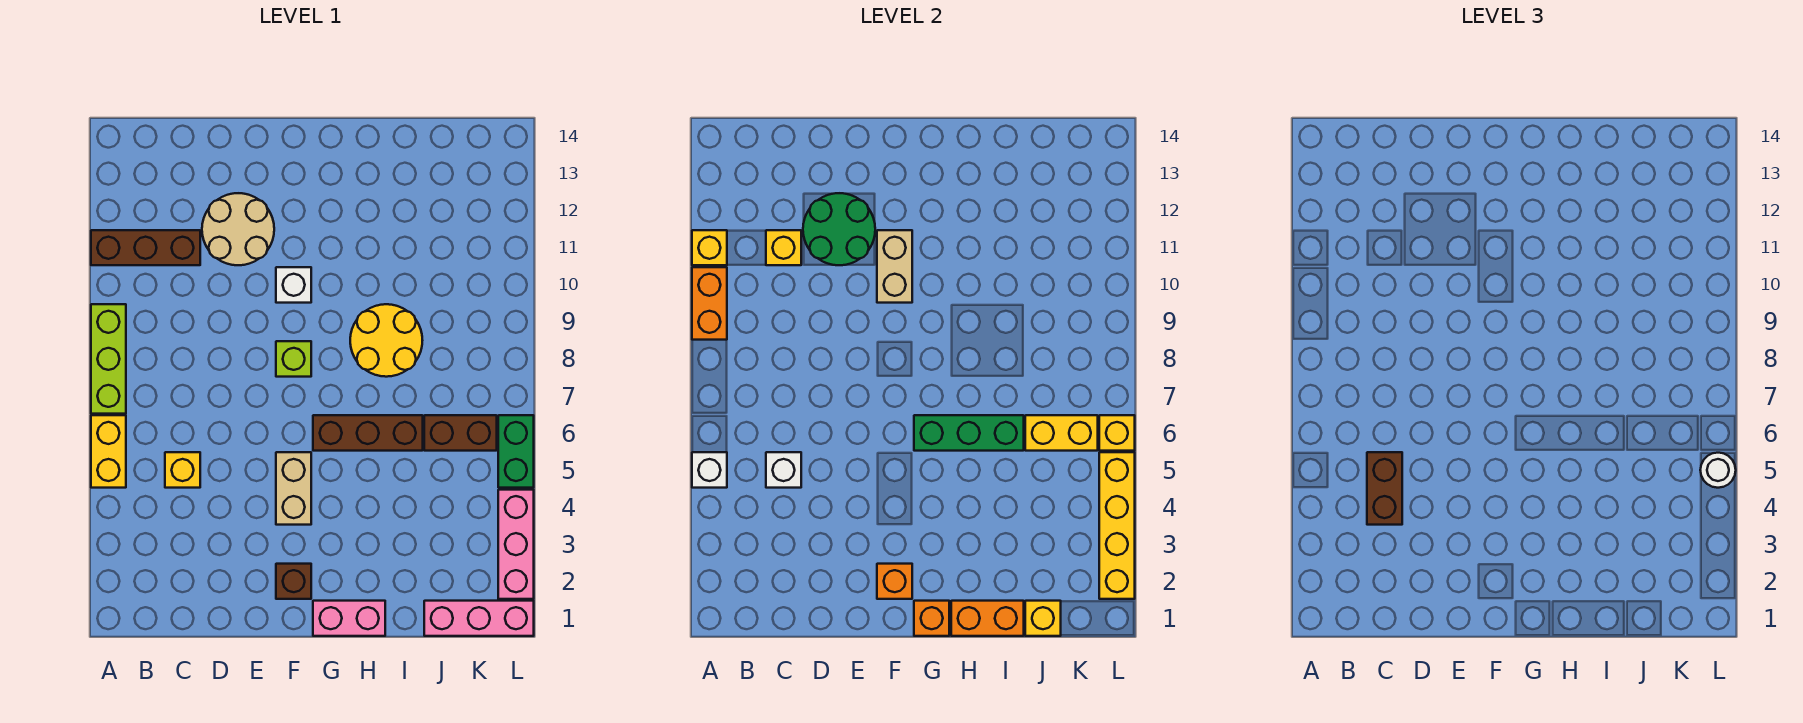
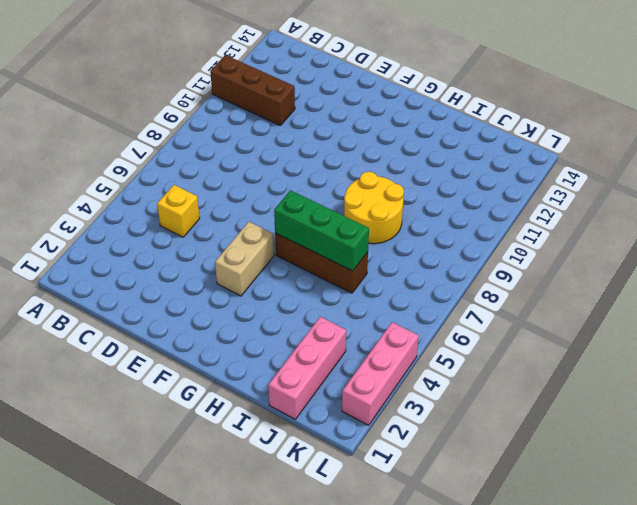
pink 1x3 brick [268,317,346,419] -> pink 1x3 brick turned to [424,601,534,636]
none -> yellow 1x2 brick [91,415,126,488]
none -> lime 1x3 brick [91,304,126,414]
none -> tan 2x2 round brick [202,193,274,265]
none -> brown 1x1 brick [276,564,311,599]

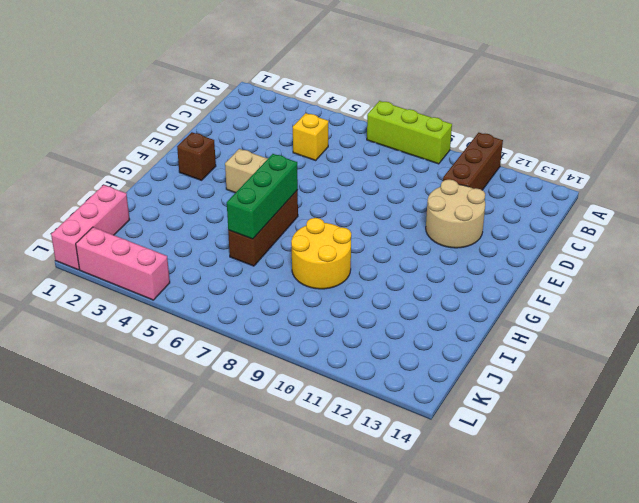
none -> yellow 1x2 brick [91,415,126,488]
none -> lime 1x1 brick [276,341,311,377]
none -> white 1x1 brick [276,267,311,303]
none -> pink 1x2 brick [313,601,385,636]

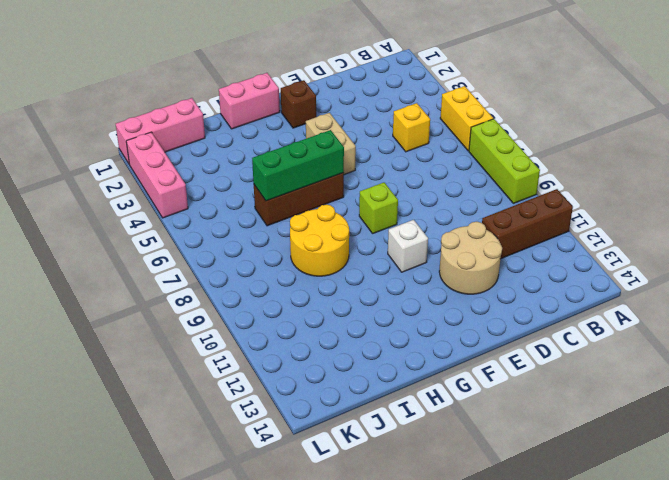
none -> brown 1x2 brick [424,415,497,451]
none -> green 1x2 brick [498,415,534,488]
none -> white 1x1 brick [692,452,727,488]
none -> orange 1x2 brick [692,267,727,340]

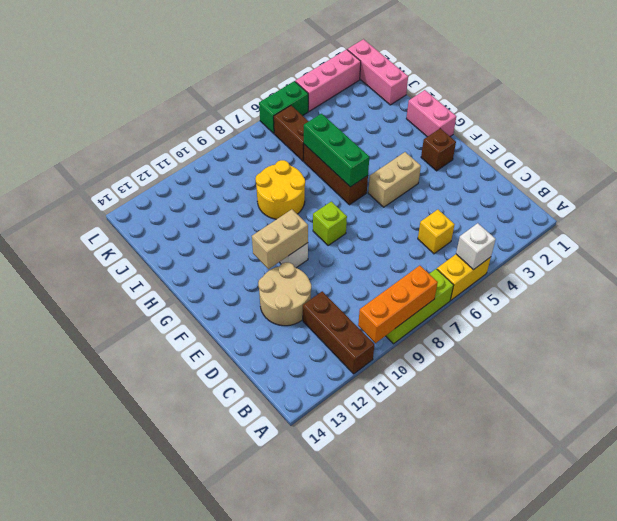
orange 1x3 brick [358,266,438,343] -> orange 1x2 brick [692,267,727,340]
none -> yellow 1x1 brick [692,230,727,265]
none -> white 1x1 brick [766,452,801,488]
none -> yellow 1x1 brick [766,230,801,265]
none -> green 2x2 round brick [803,193,875,265]

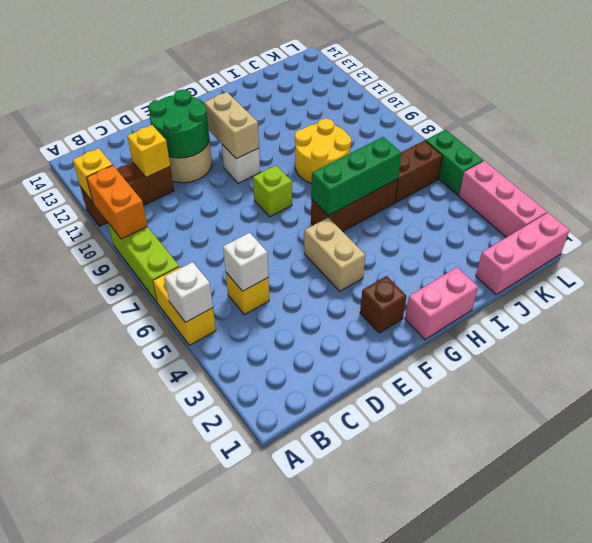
none -> orange 1x1 brick [877,564,912,599]
none -> orange 1x1 brick [914,601,949,636]
none -> orange 1x2 brick [951,601,1024,636]
none -> yellow 1x1 brick [1025,601,1061,636]

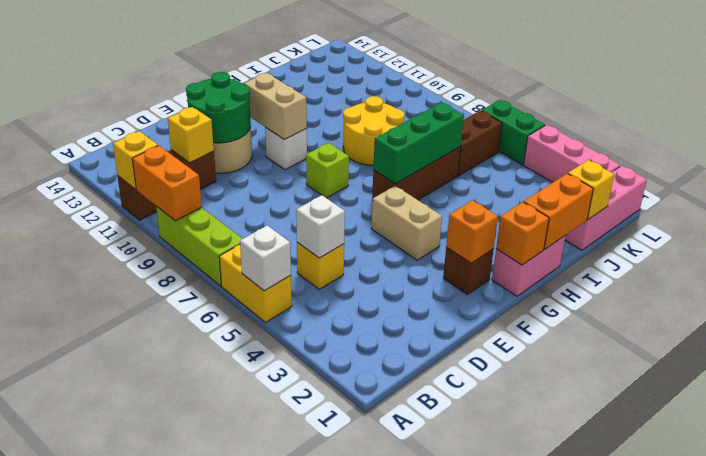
none -> yellow 1x2 brick [1025,415,1098,451]
none -> yellow 1x4 brick [1099,452,1135,599]
none -> yellow 1x1 brick [1099,415,1135,451]
none -> brown 1x2 brick [1367,452,1402,525]

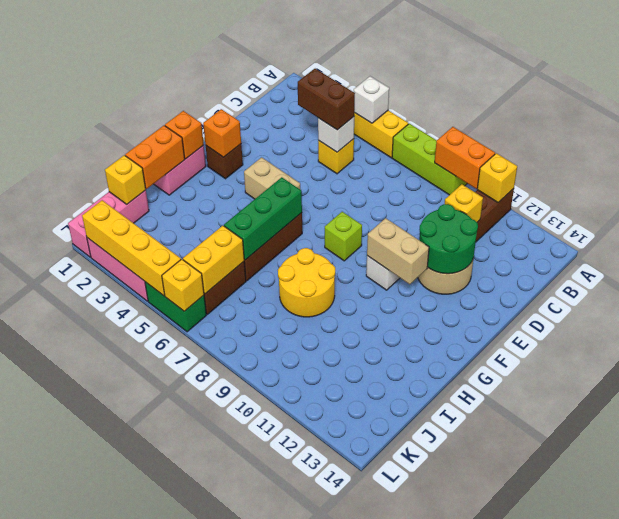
none -> white 1x1 round brick [1700,453,1736,488]

